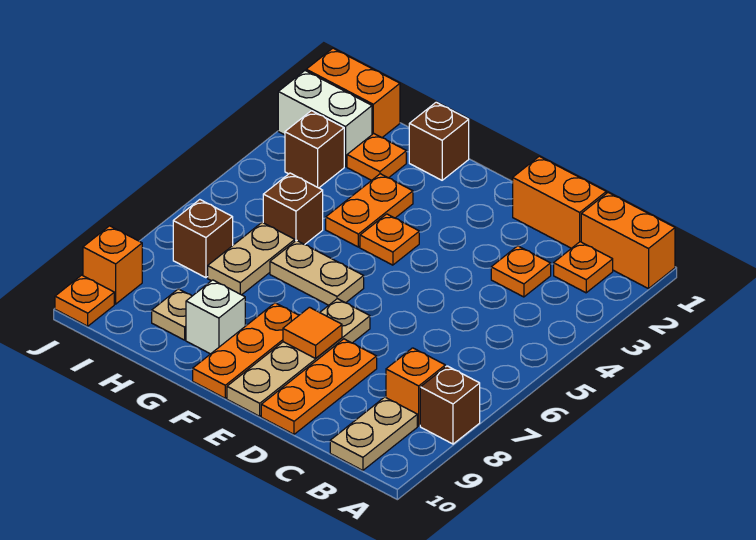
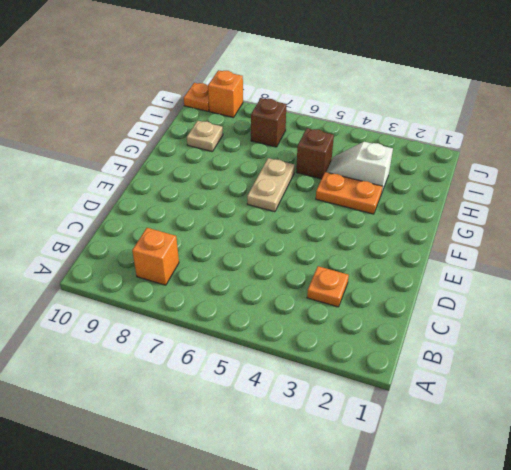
white 1x2 slope [327,142,393,191] -> none
none -> orange 1x2 brick [581,193,675,289]
none -> brown 1x1 brick [420,366,480,444]
none -> orange 1x1 plate [554,242,613,293]

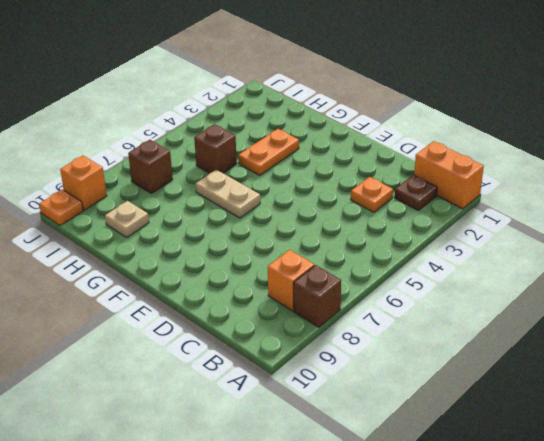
brown 1x1 plate [395,175,437,210] -> orange 1x1 plate [554,242,613,293]
none -> tan 1x2 plate [330,397,417,470]
none -> orange 1x2 brick [513,156,606,248]
none -> orange 1x3 plate [261,339,377,434]

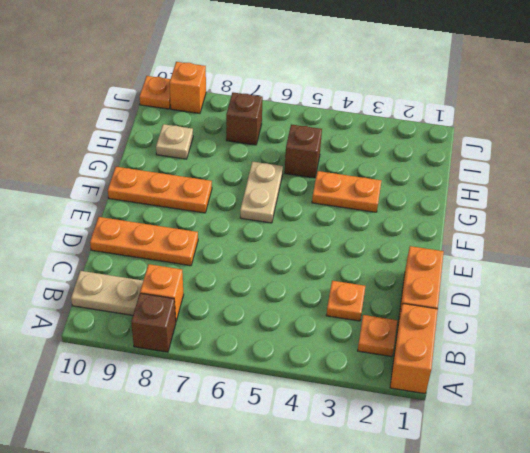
none -> tan 1x4 plate [227,299,370,416]
none -> orange 1x1 plate [360,214,419,265]
none -> brown 1x1 brick [409,102,469,180]

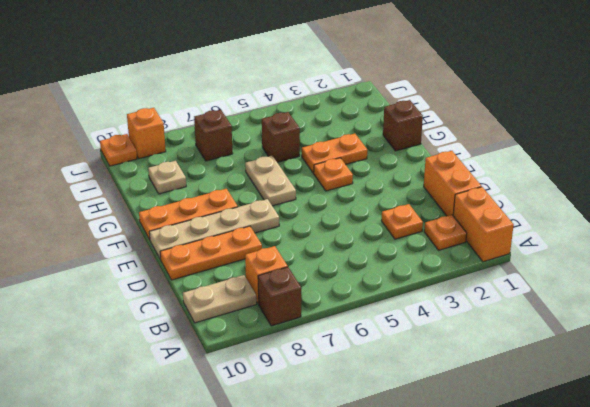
none -> white 1x1 brick [186,280,245,354]
none -> orange 1x1 plate [347,134,406,180]
none -> tan 1x2 plate [208,222,295,295]

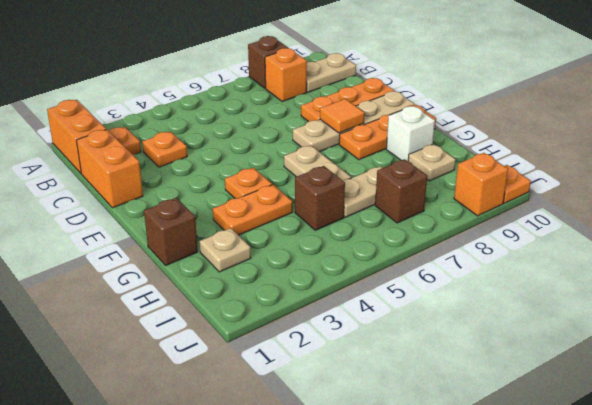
tan 1x1 plate [199,228,251,272] -> orange 1x1 plate [347,134,406,180]
none -> orange 1x2 brick [306,48,400,138]
none -> white 1x2 brick [278,71,372,167]
none -> brown 1x1 brick [285,111,344,188]

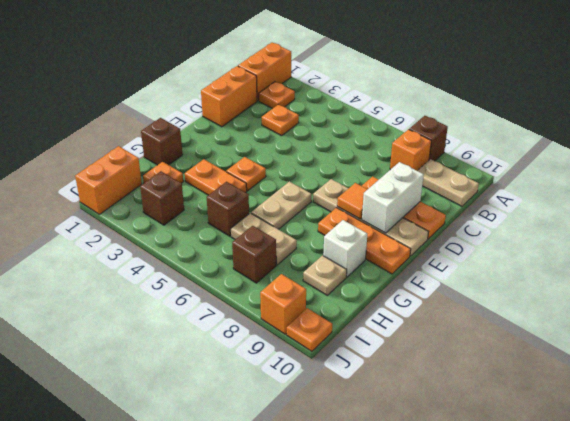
white 1x2 brick [362,162,424,233] -> white 1x2 brick moved to [278,71,372,167]

